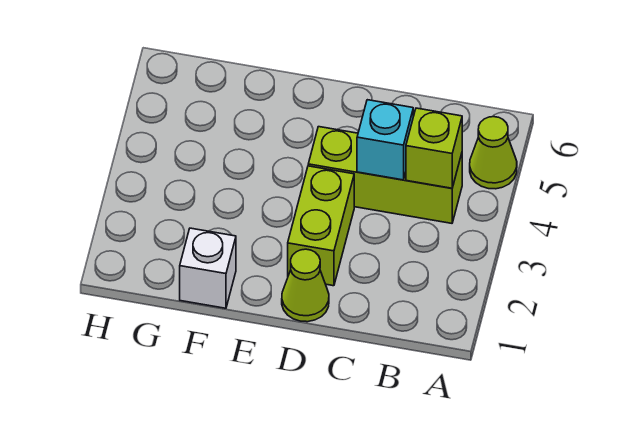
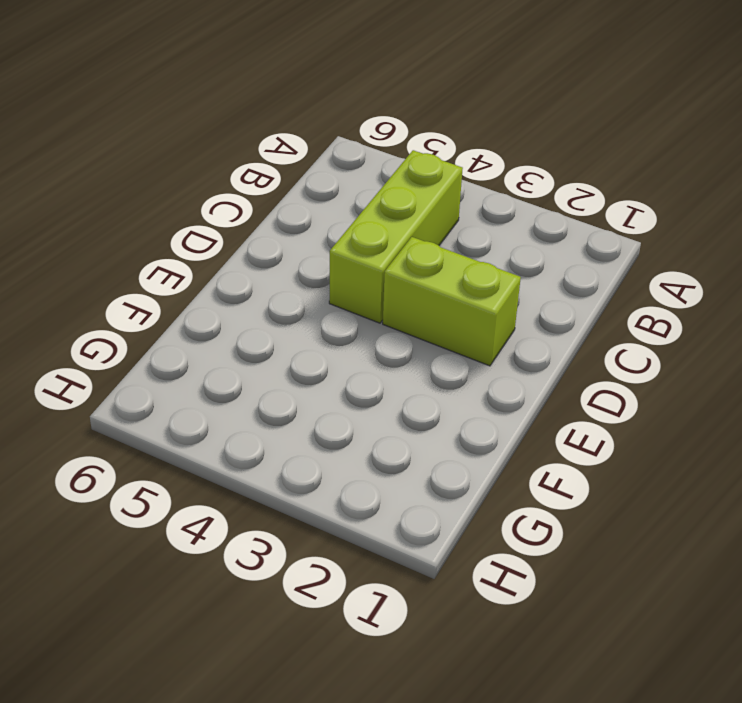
none -> lime 1x1 cone [470,117,517,189]
none -> lime 1x1 cone [282,249,329,322]

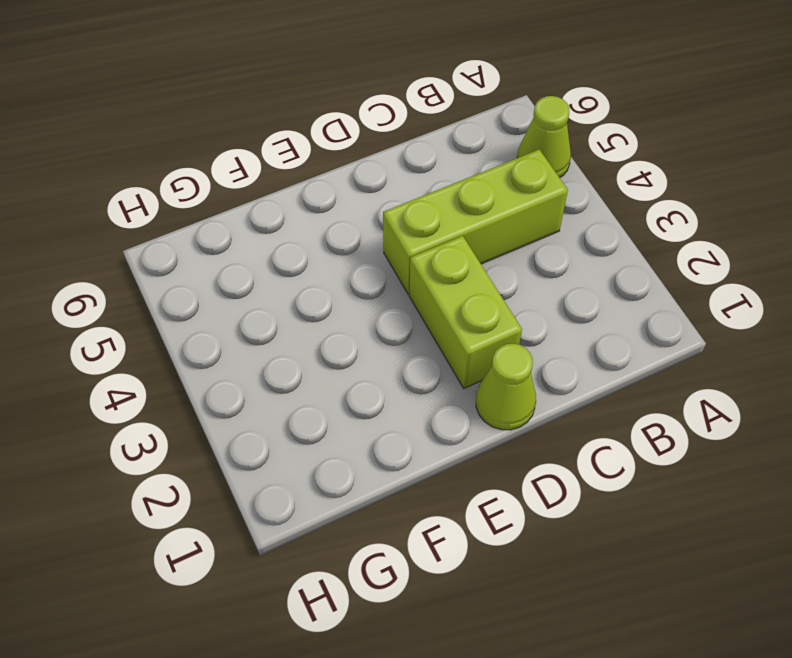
none -> white 1x1 brick [180,228,236,308]
none -> lime 1x1 brick [406,108,462,188]

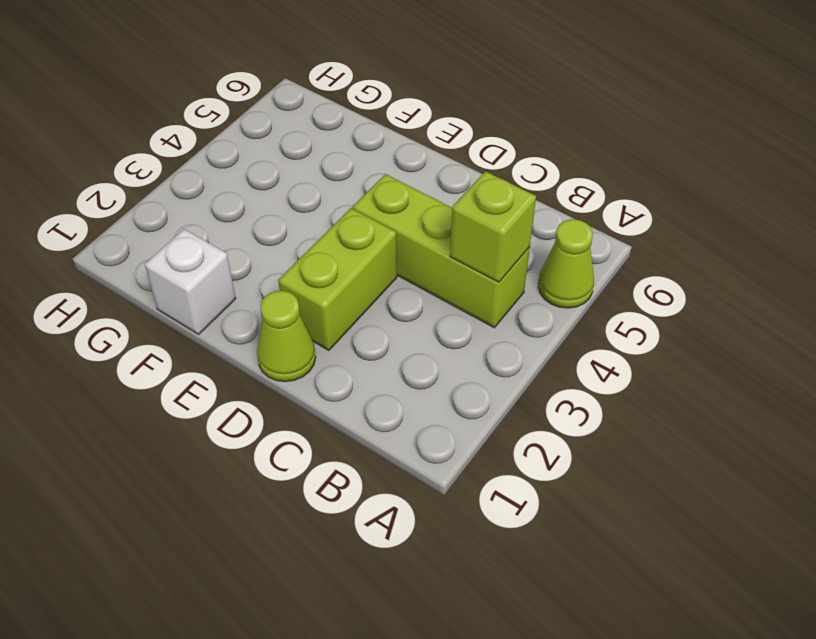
none -> cyan 1x1 brick [357,100,413,180]

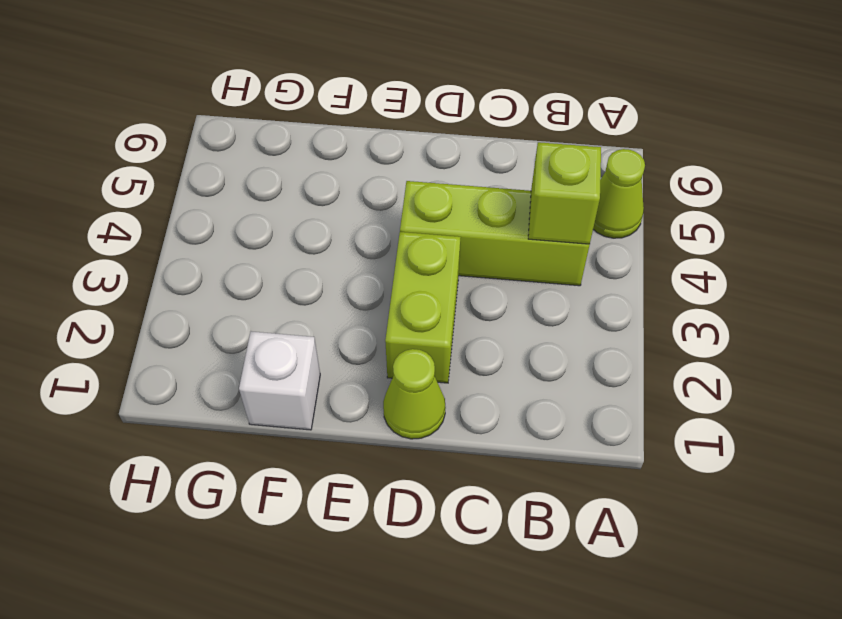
none -> cyan 1x1 brick [357,100,413,180]

